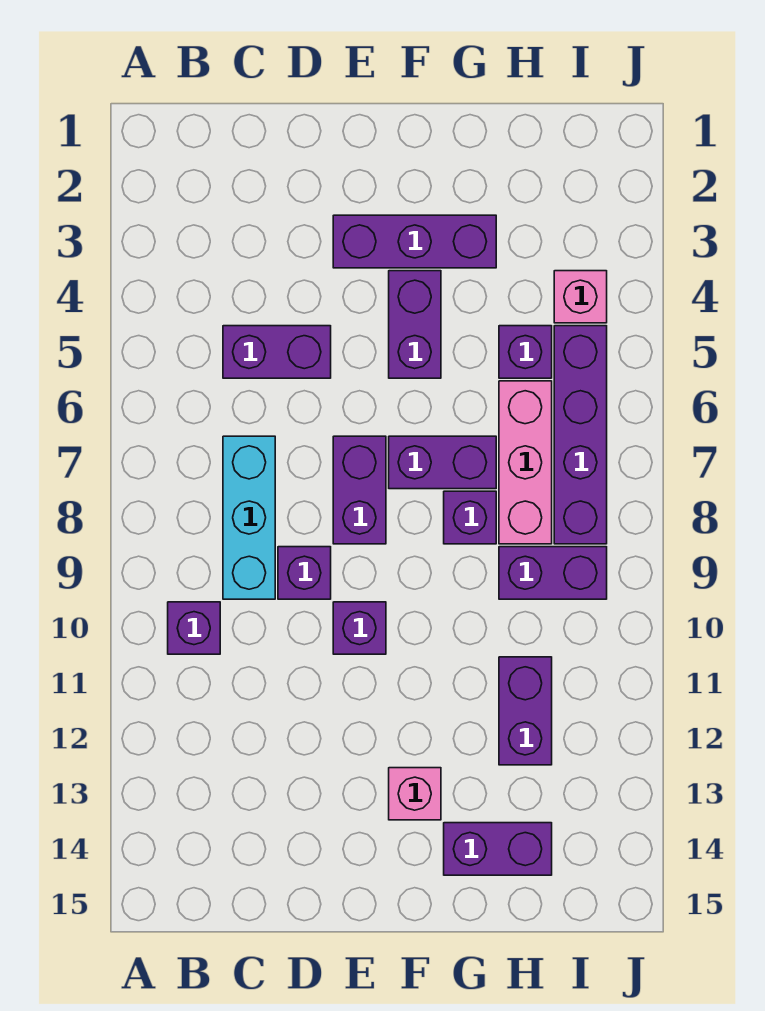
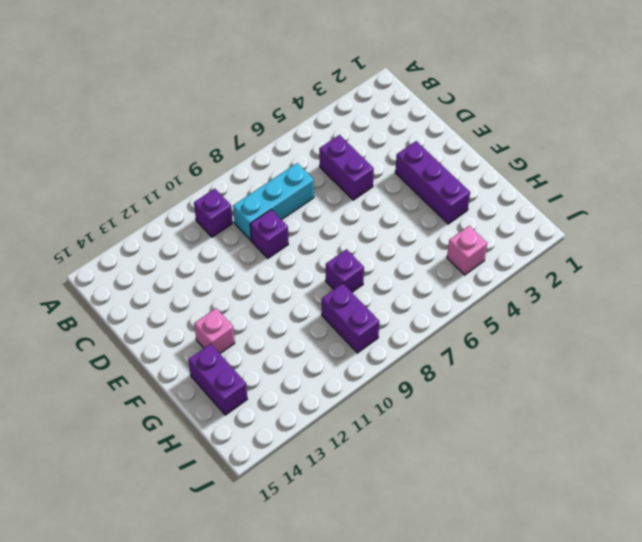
none -> purple 1x2 brick [333,436,386,544]
none -> purple 1x1 brick [333,602,386,654]
none -> purple 1x2 brick [389,271,441,378]

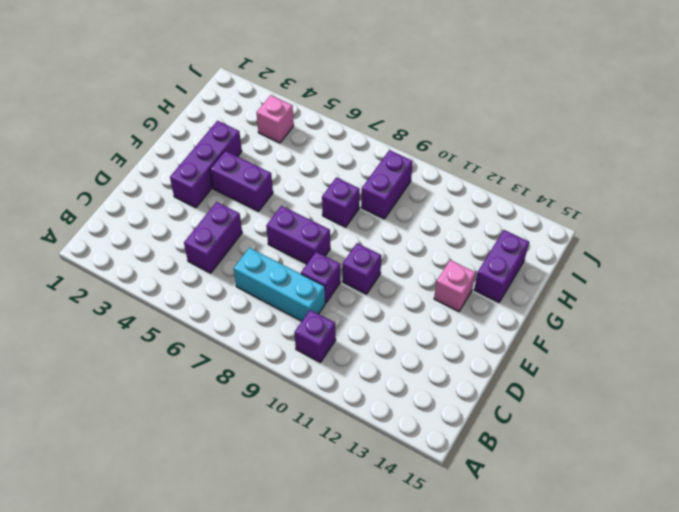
none -> purple 1x2 brick [389,436,496,489]
none -> purple 1x1 brick [499,326,552,378]
none -> pink 1x3 brick [499,381,552,544]

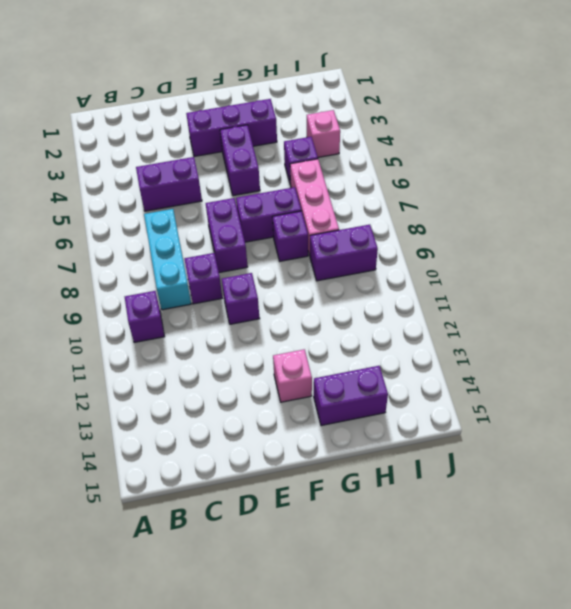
none -> purple 1x2 brick [499,657,552,765]
none -> purple 1x4 brick [554,326,607,544]

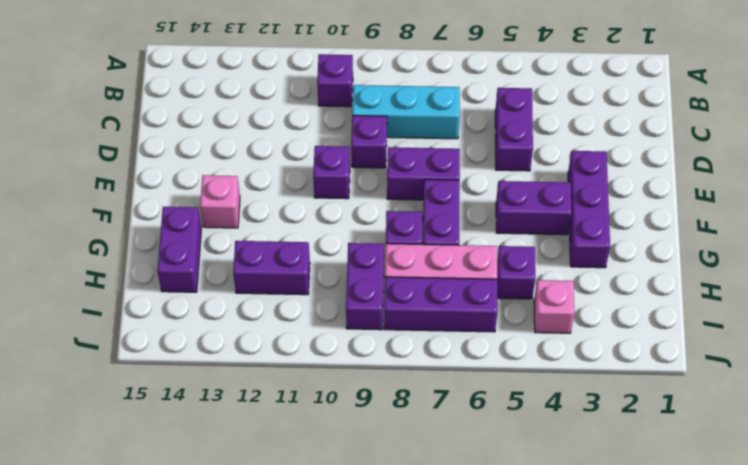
purple 1x3 brick [384,277,498,332] -> purple 1x4 brick [554,326,607,544]

